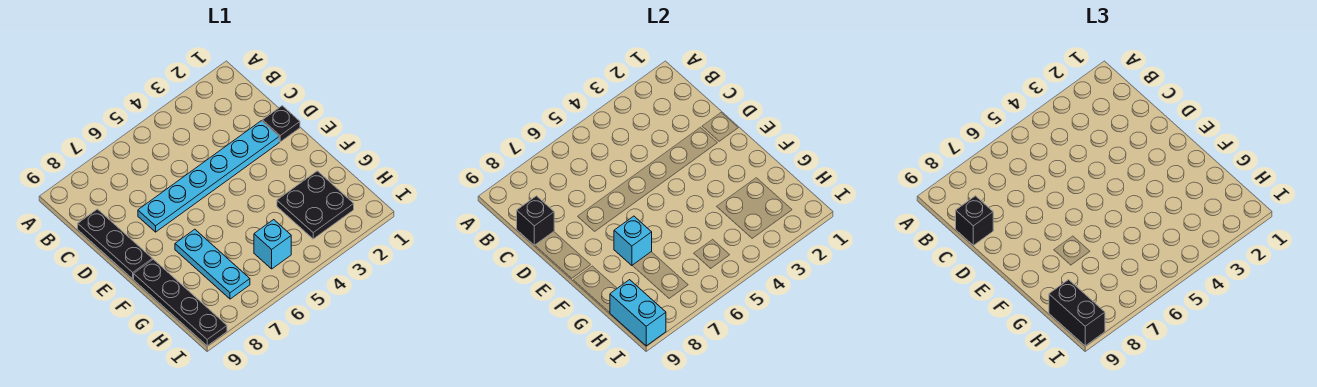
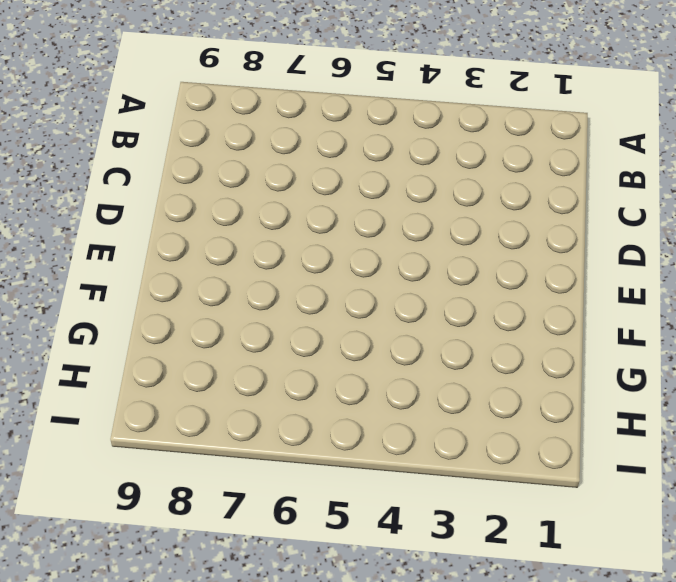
none -> black 1x3 plate [78,209,152,279]
none -> black 1x1 plate [262,106,300,142]
none -> cyan 1x6 plate [138,121,279,232]

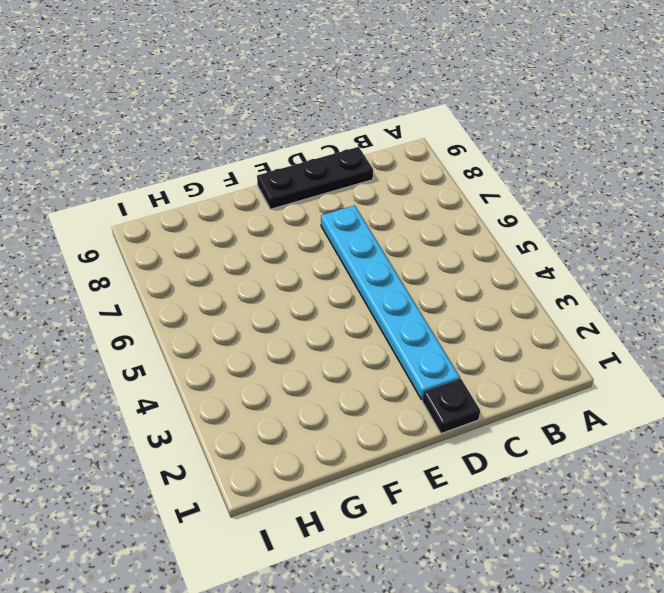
none -> cyan 1x3 plate [175,229,250,299]
none -> black 1x4 plate [134,259,227,346]
none -> black 2x2 plate [277,171,354,239]

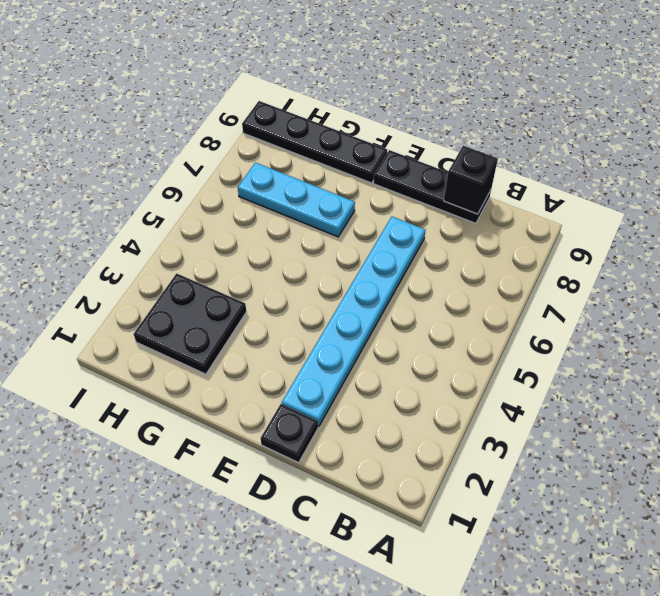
none -> cyan 1x1 brick [254,220,291,269]
none -> cyan 1x1 brick [614,216,652,265]
none -> cyan 1x2 brick [610,280,666,346]

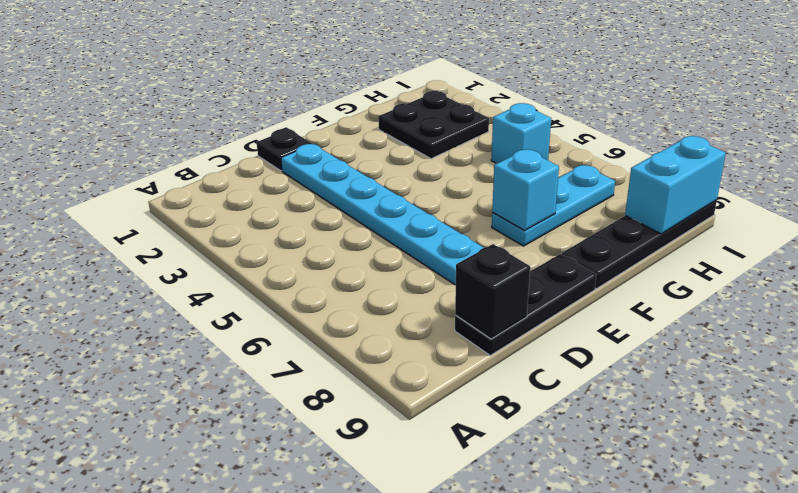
none -> black 1x1 brick [956,196,993,245]
none -> black 1x2 brick [1049,280,1105,346]

